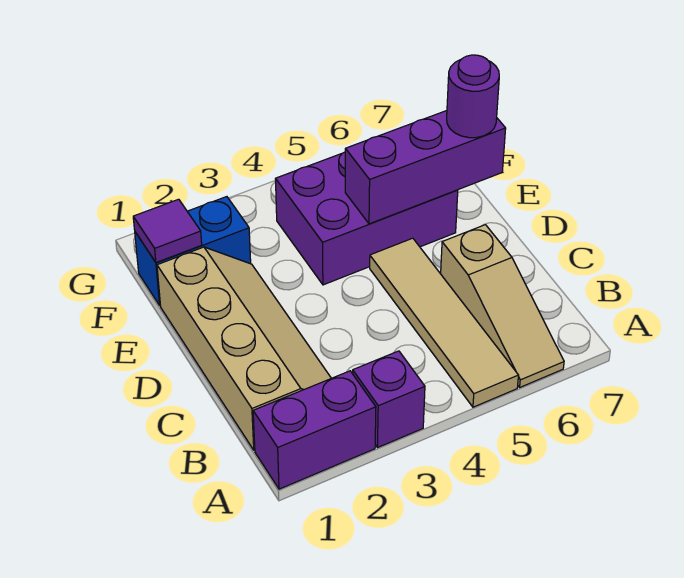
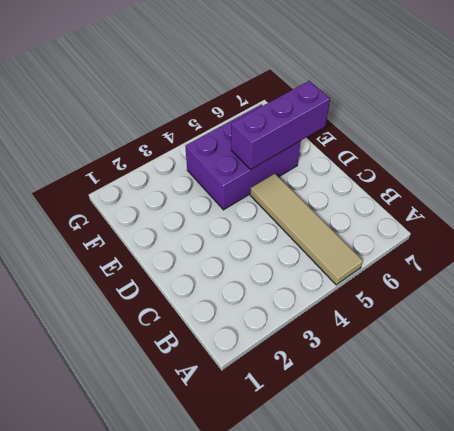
none -> purple 1x2 brick [253,371,376,489]
none -> purple 1x1 brick [353,351,425,448]

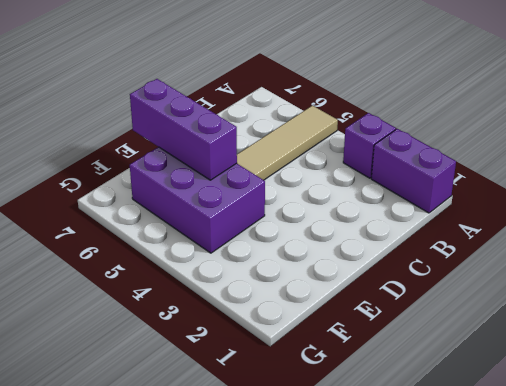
none -> tan 1x3 slope [441,225,564,387]
none -> tan 2x4 slope [157,247,331,450]

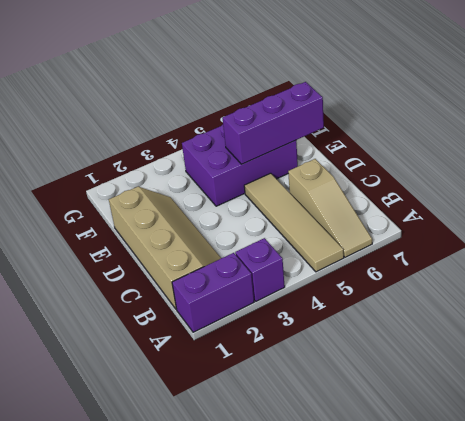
none -> blue 1x2 brick [135,197,251,305]
none -> purple 1x1 tile [133,199,202,263]

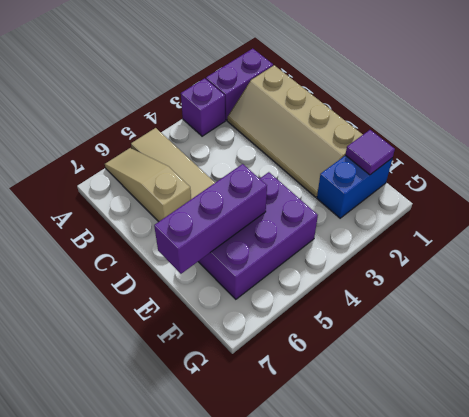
none -> purple 1x1 round brick [447,55,499,138]

